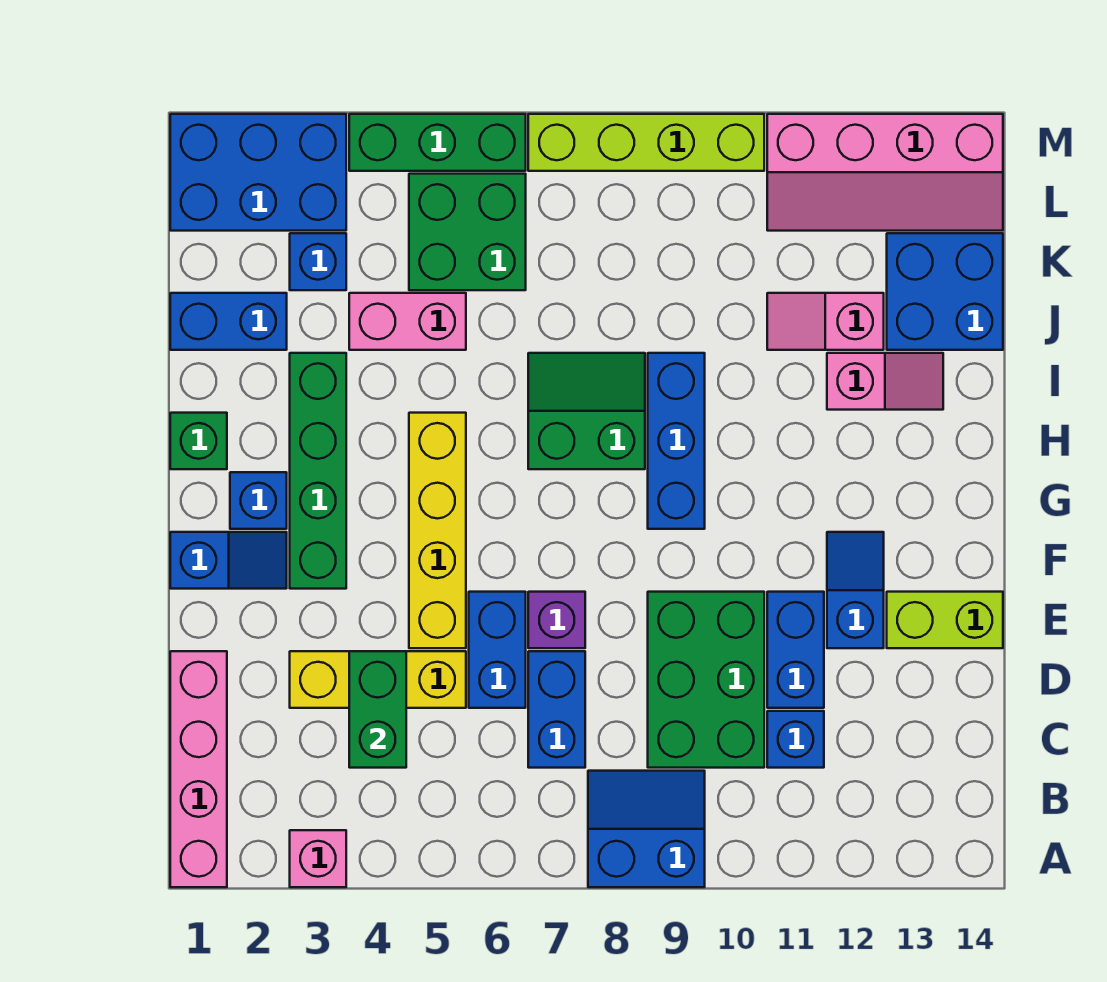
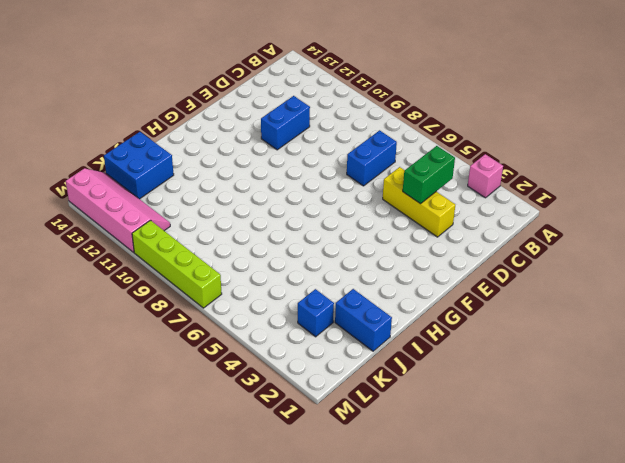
none -> pink 1x4 brick [170,651,227,887]
none -> blue 2x2 slope [588,771,705,887]
none -> green 2x3 brick [648,592,764,768]
none -> blue 1x1 brick [767,711,824,768]

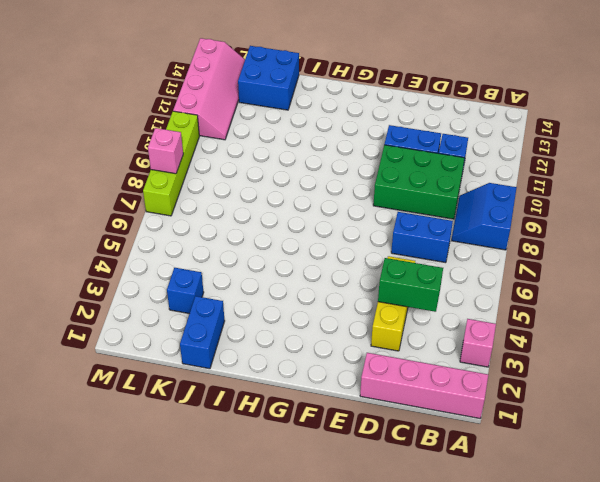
pink 1x1 brick [148,128,183,174] -> none
none -> blue 1x2 brick [469,592,526,708]
none -> yellow 1x4 brick [409,413,466,648]
none -> purple 1x1 brick [528,592,585,648]
none -> blue 1x2 slope [827,532,884,648]

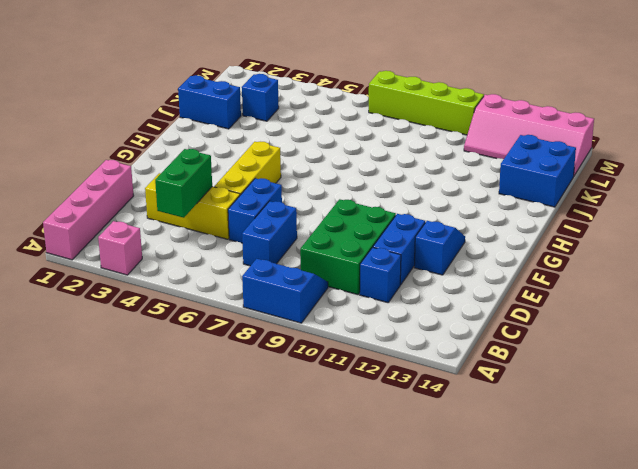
yellow 1x3 brick [214,142,281,195] -> yellow 1x4 brick [409,413,466,648]
none -> purple 1x1 brick [528,592,585,648]
none -> lime 1x2 brick [887,592,1003,648]
none -> blue 1x2 slope [170,532,287,589]
none -> green 1x4 brick [290,353,346,589]

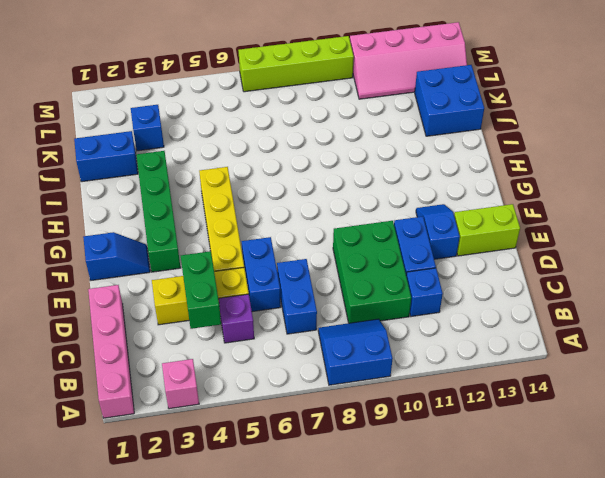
purple 1x1 brick [219,294,254,343] -> purple 1x1 brick moved to [528,592,585,648]
none -> blue 1x1 brick [230,472,287,529]
none -> blue 1x3 brick [648,353,705,529]
none -> green 1x1 brick [170,413,227,469]
none -> green 2x2 slope [528,353,645,469]

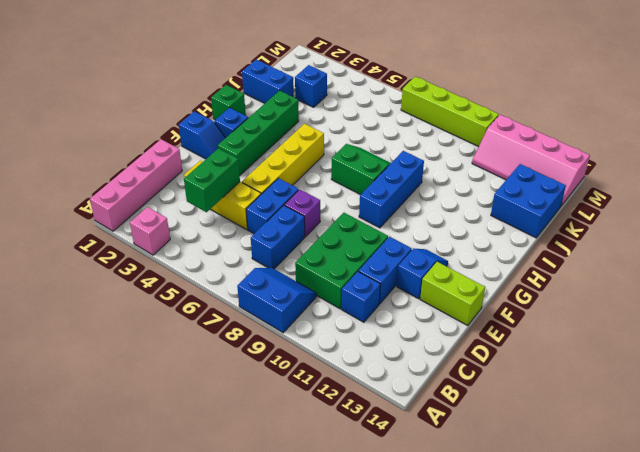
none -> pink 1x2 slope [827,353,943,410]
none -> pink 1x2 brick [349,293,466,350]
none -> pink 1x2 slope [767,293,884,350]
none -> green 2x2 brick [409,174,526,290]

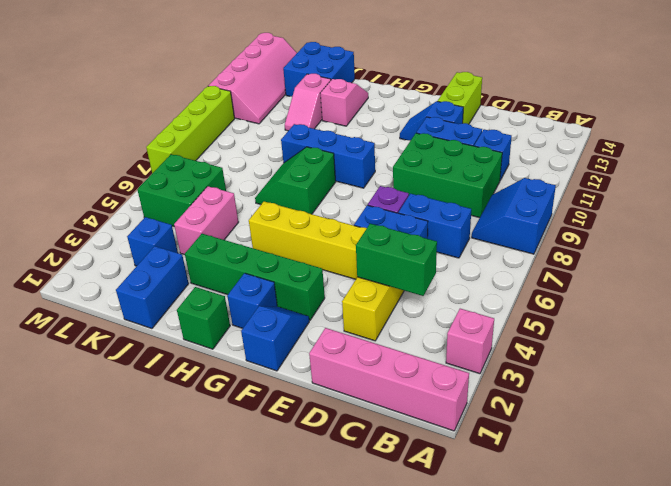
none -> blue 2x3 brick [170,114,346,231]
none -> green 1x3 brick [349,114,526,171]

